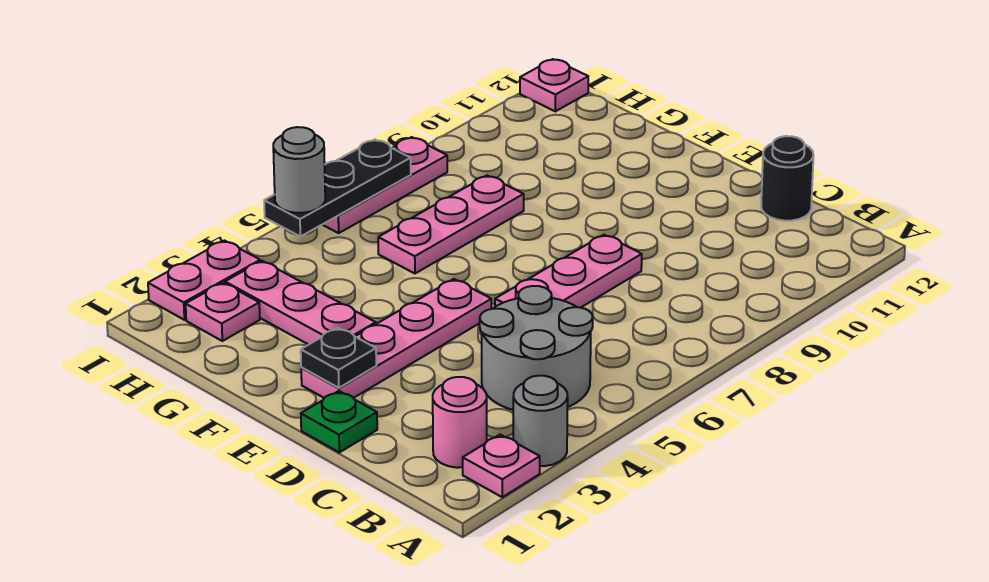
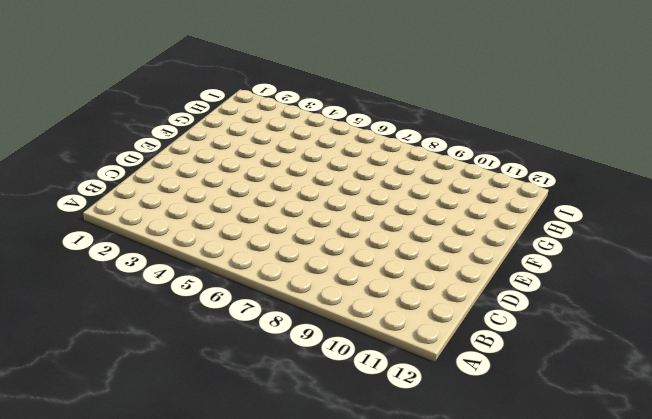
none -> pink 1x1 plate [463,435,540,497]
none -> grey 1x1 round brick [513,376,568,466]
none -> pink 1x1 round brick [433,377,487,468]

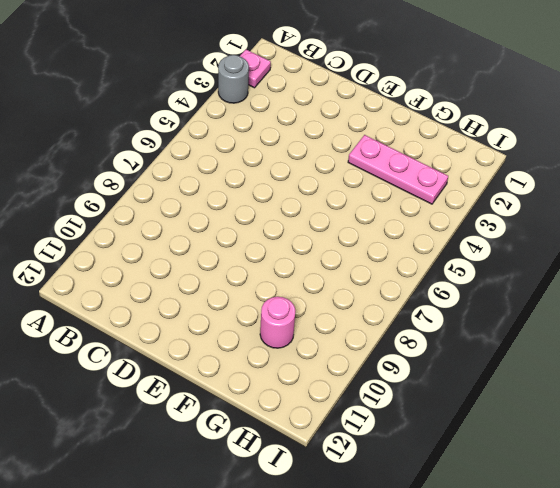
pink 1x1 round brick [260,297,295,348] -> pink 1x1 round brick moved to [433,377,487,468]
none -> grey 2x2 round brick [480,286,593,410]
none -> black 1x1 round brick [761,136,813,221]
none -> green 1x1 plate [301,391,377,452]

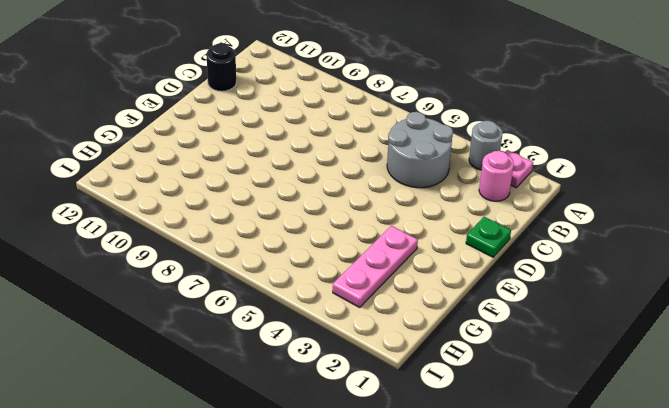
none -> pink 1x3 plate [495,235,642,308]
none -> pink 1x4 plate [301,279,491,398]
none -> pink 1x3 plate [378,176,524,274]

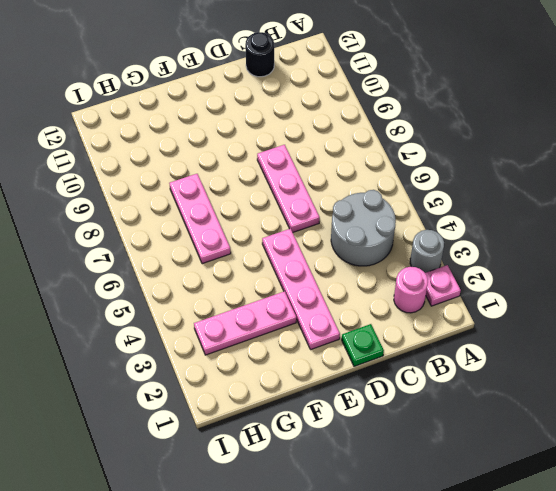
none -> pink 1x1 plate [186,283,260,341]
none -> pink 1x2 plate [148,241,260,320]
none -> pink 1x3 plate [323,137,447,233]

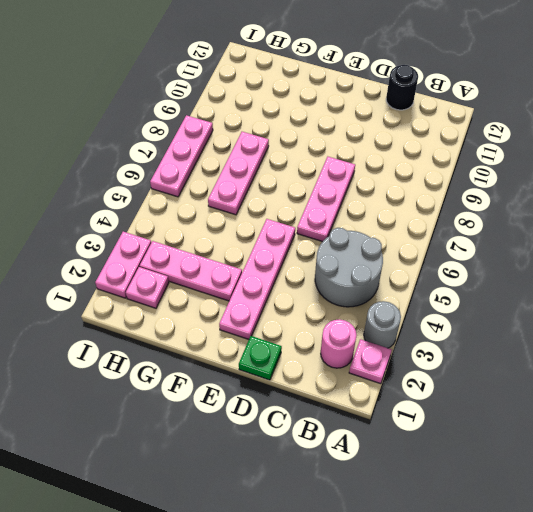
none -> pink 1x1 plate [520,59,588,111]
none -> black 1x1 plate [301,328,376,388]
none -> black 1x3 plate [264,140,411,236]

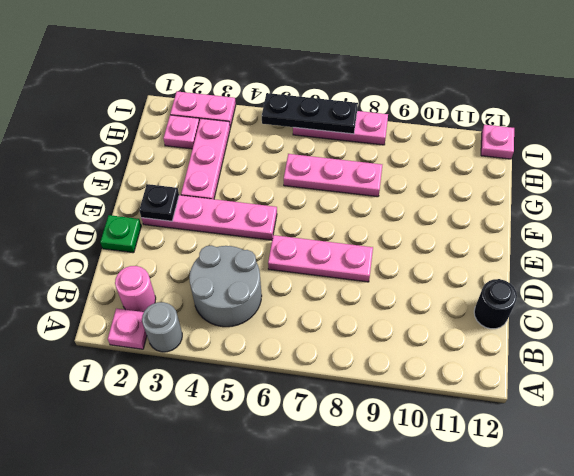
none -> grey 1x1 round brick [273,127,325,213]

